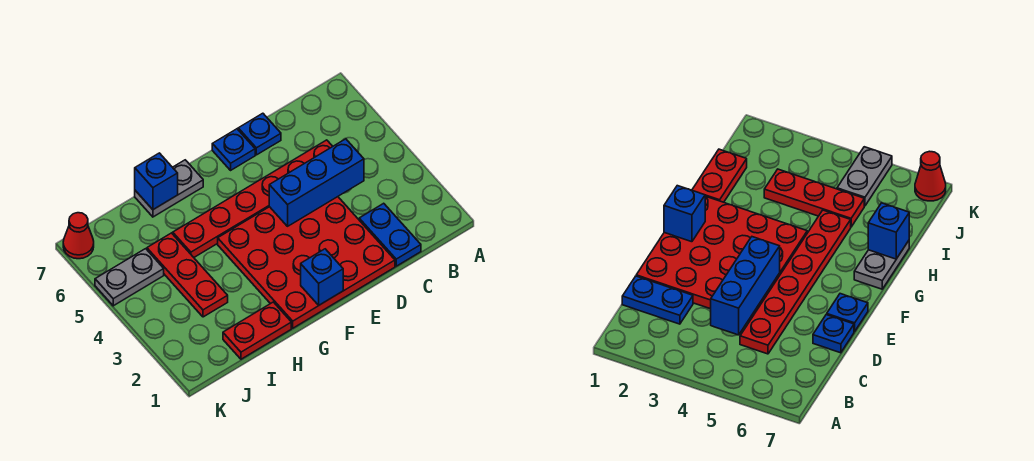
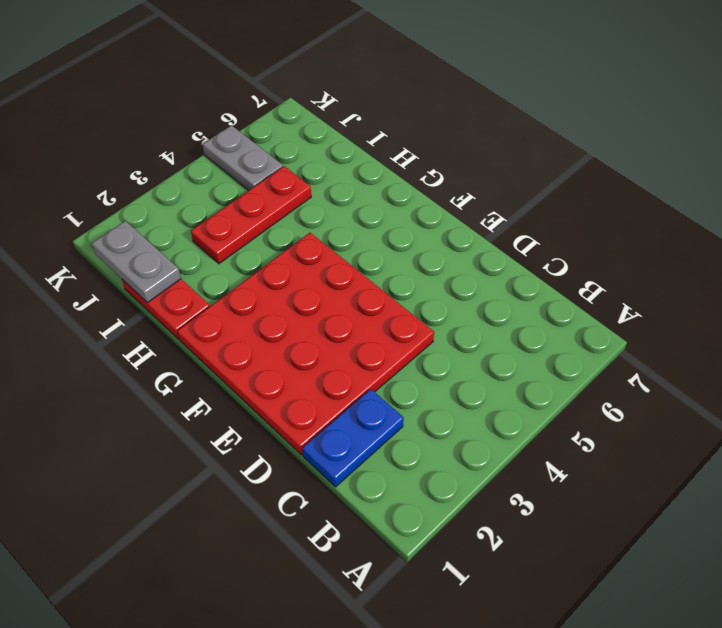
grey 1x2 plate [92,221,181,303] -> grey 1x2 plate moved to [135,160,203,217]
none -> red 1x6 plate [173,140,333,257]
none -> blue 1x1 plate [238,113,281,155]
none -> blue 1x1 plate [212,129,255,170]

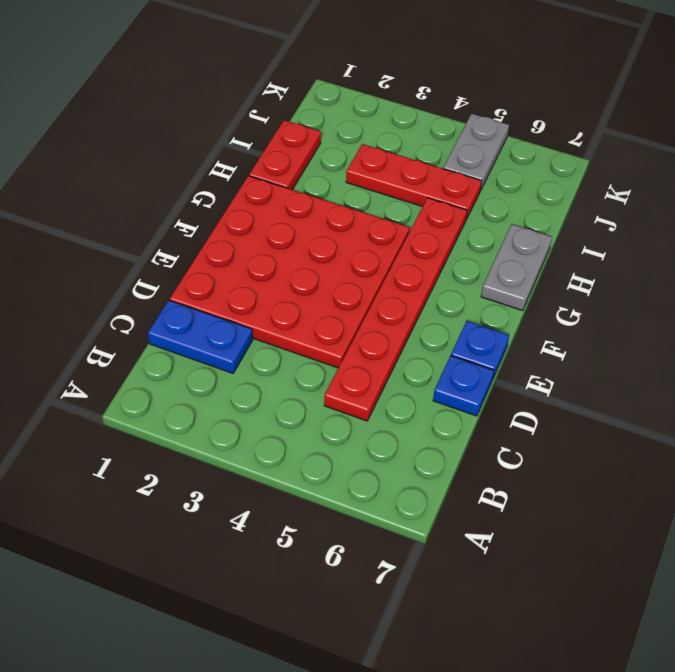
none -> red 1x1 cone [63,213,94,259]
none -> blue 1x3 brick [269,139,364,226]
none -> blue 1x1 brick [301,249,343,305]

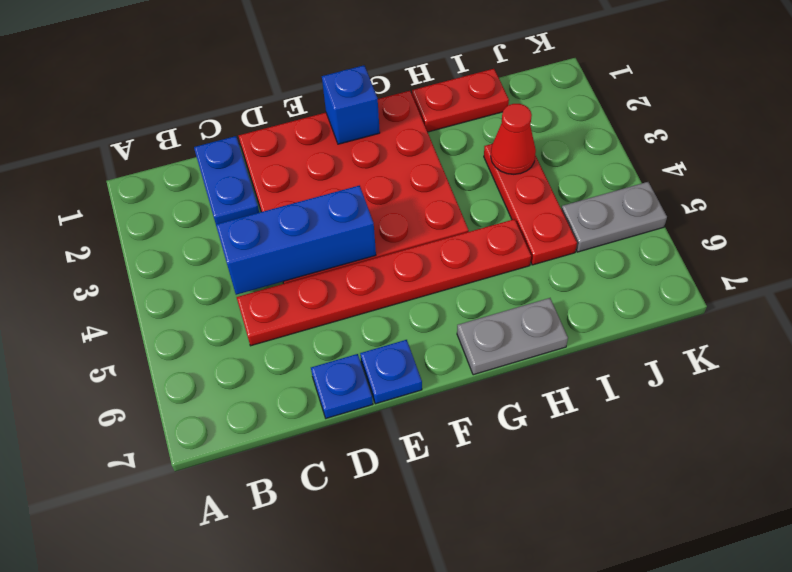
red 1x1 cone [491,104,536,174] -> red 1x1 cone moved to [63,213,94,259]
none -> blue 1x1 brick [135,153,178,210]

